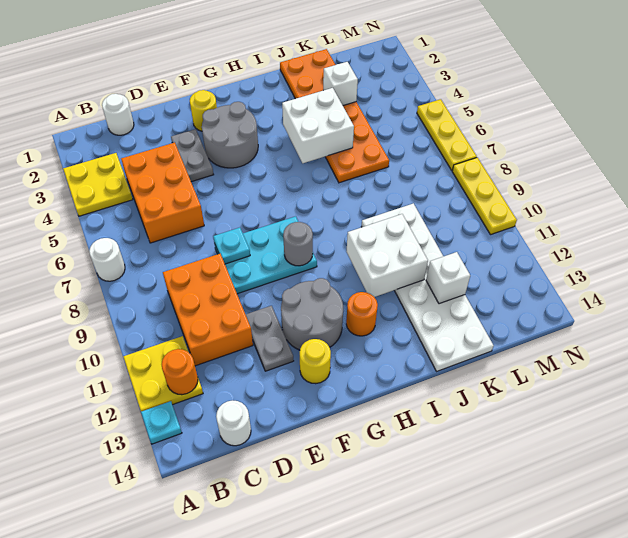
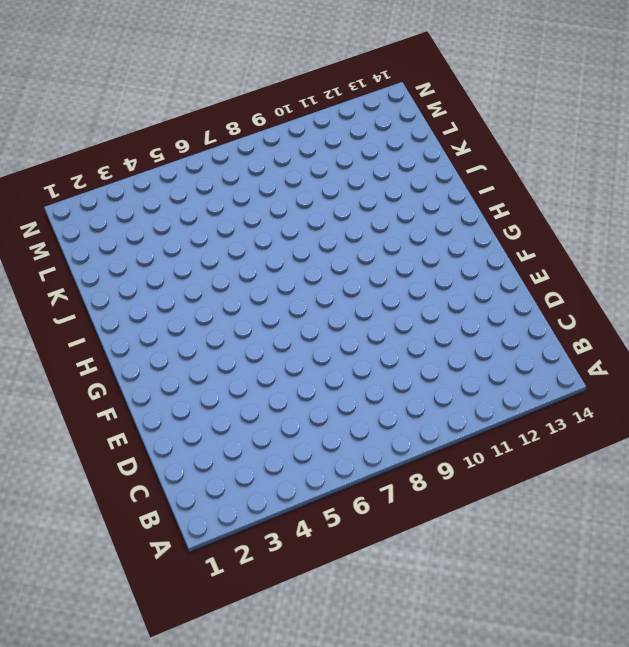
none -> yellow 2x2 plate [63,153,133,216]
none -> white 1x1 round brick [89,238,125,281]
none -> yellow 2x2 plate [124,336,203,412]

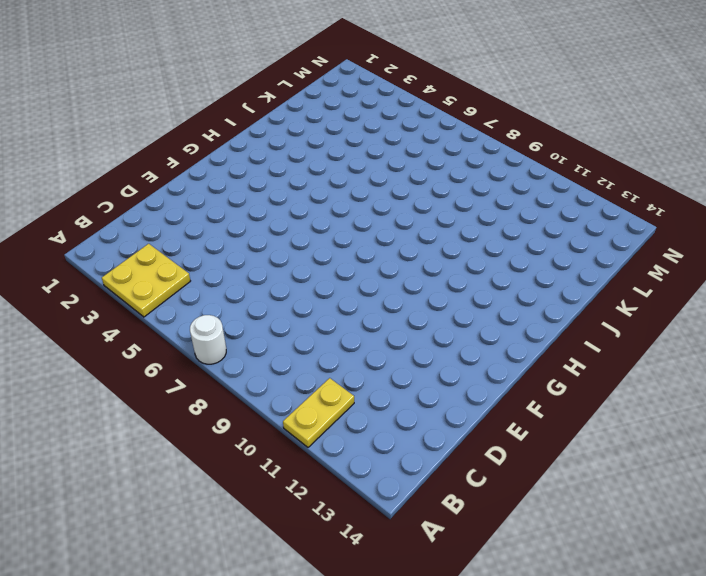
yellow 1x2 plate [283,378,354,447] -> yellow 2x2 plate [124,336,203,412]
none -> cyan 1x1 plate [141,401,182,444]
none -> white 1x1 round brick [102,94,134,135]
none -> orange 2x3 brick [121,143,204,243]

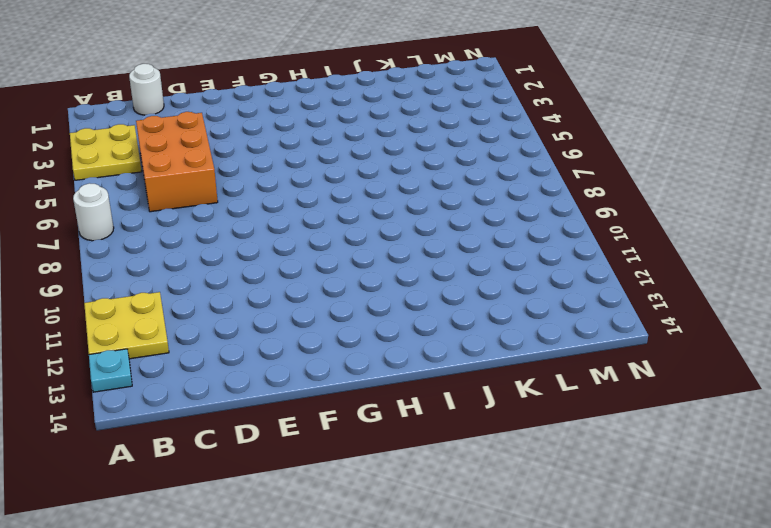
none -> orange 2x3 brick [163,254,253,366]
none -> white 1x1 round brick [216,400,251,446]
none -> grey 1x2 plate [171,129,214,182]

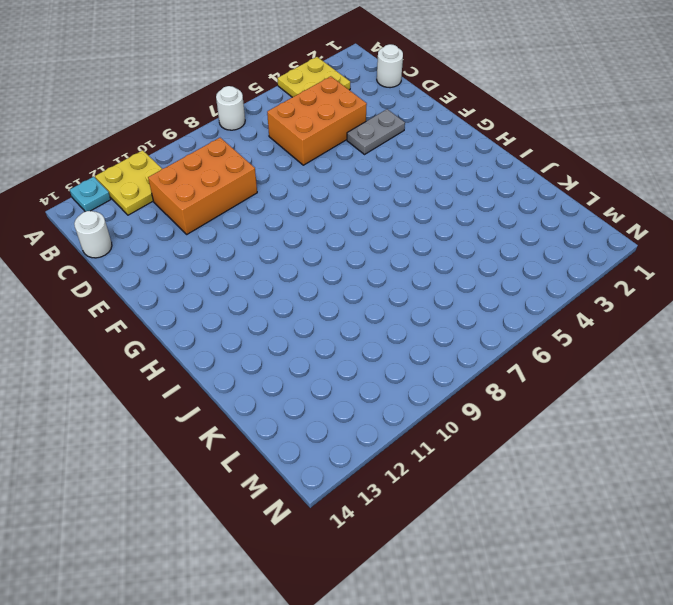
none -> cyan 2x3 plate [215,216,317,294]
none -> grey 1x2 plate [246,306,294,371]
none -> yellow 1x1 round brick [190,90,217,131]

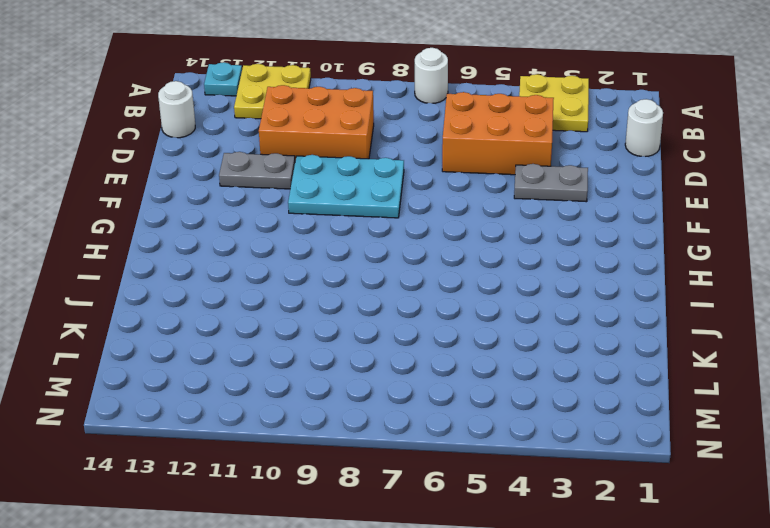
cyan 2x3 plate [288,155,404,218] -> cyan 2x3 plate turned to [215,216,317,294]
none -> yellow 1x1 round brick [190,90,217,131]
none -> grey 2x2 round brick [202,102,258,168]
none -> grey 2x2 round brick [281,278,343,350]

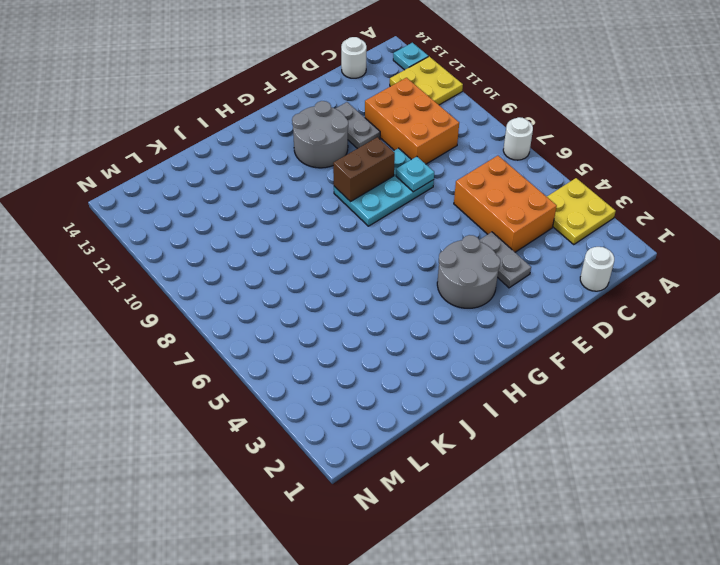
brown 1x2 brick [333,137,395,202] -> grey 1x1 round brick [283,222,313,266]
none -> yellow 1x1 round brick [190,90,217,131]
none -> yellow 1x1 round brick [300,339,331,384]
none -> orange 1x1 round brick [346,292,378,336]

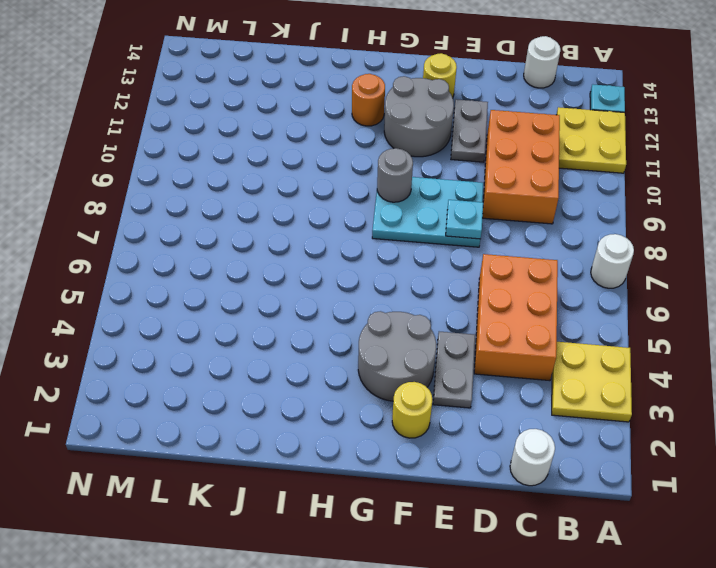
none -> orange 2x6 plate [280,49,389,183]
none -> white 2x6 plate [362,203,494,371]
none -> yellow 1x3 plate [417,99,477,171]

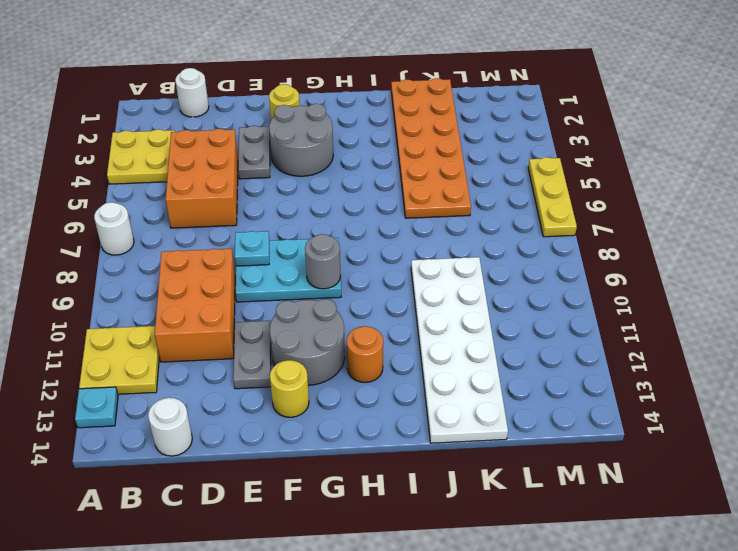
none -> yellow 1x3 plate [452,158,517,234]
none -> orange 1x1 round brick [162,349,198,395]
none -> white 2x2 brick [282,88,354,163]

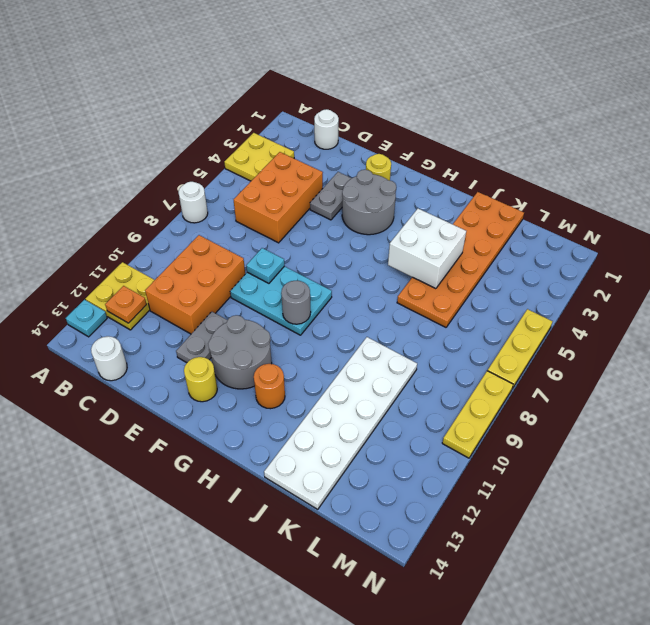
orange 1x1 plate [105,286,147,323] -> orange 1x1 round brick [162,349,198,395]
none -> white 2x2 brick [346,214,428,297]
none -> white 1x1 brick [323,62,358,105]
none -> white 1x1 brick [426,252,470,304]

